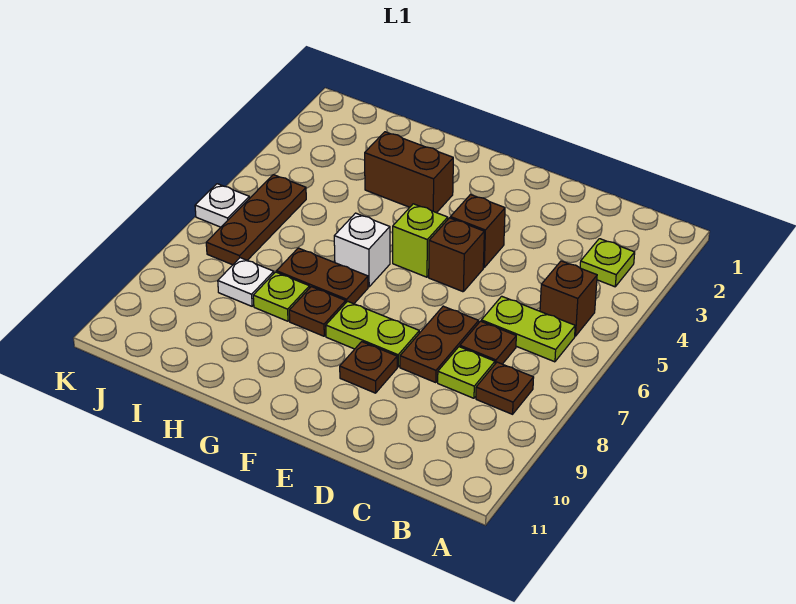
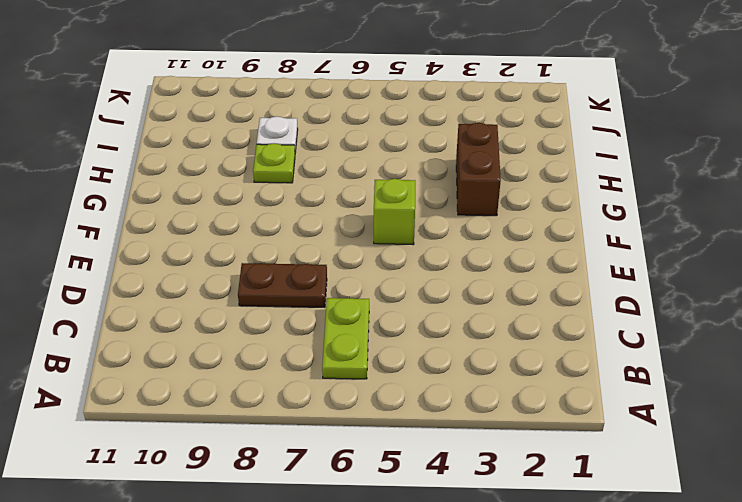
none -> lime 1x1 plate [580,239,635,287]
none -> brown 1x1 brick [540,261,597,336]
none -> brown 1x1 plate [476,362,534,414]

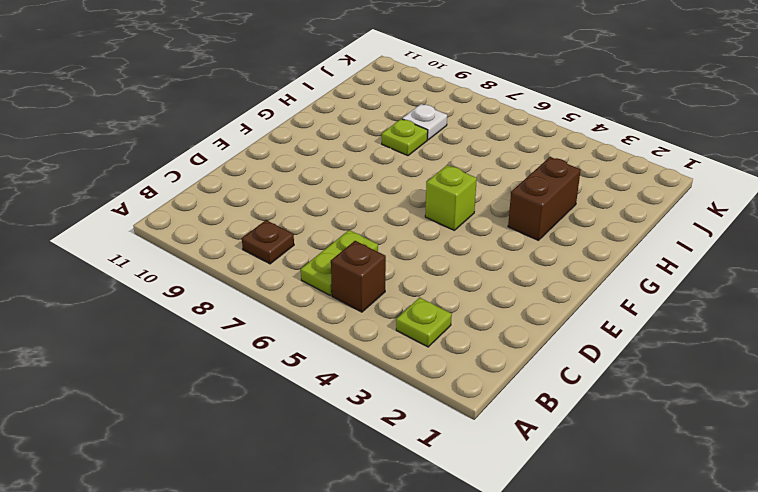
none -> brown 1x1 plate [460,321,516,364]
none -> lime 1x1 plate [438,347,495,398]
none -> brown 1x2 plate [400,306,479,383]

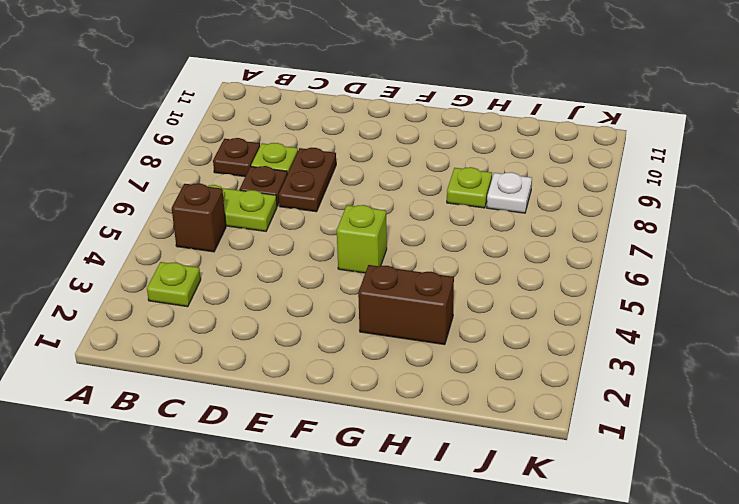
none -> brown 1x1 brick [450,195,505,267]
none -> brown 1x1 brick [429,218,484,292]
none -> lime 1x2 plate [326,301,419,367]

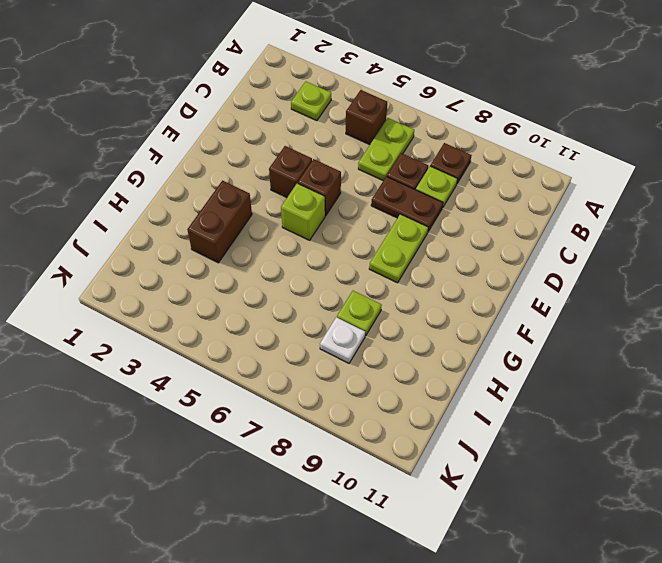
none -> brown 1x1 plate [340,342,397,393]
none -> white 1x1 brick [334,213,390,287]
none -> brown 1x2 plate [277,248,368,304]

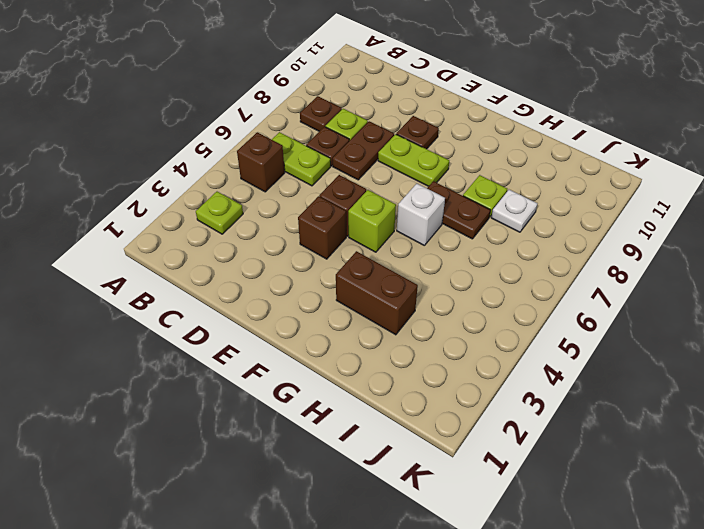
none -> brown 1x1 plate [289,287,346,336]
none -> brown 1x3 plate [206,175,306,265]
none -> white 1x1 plate [195,184,249,227]

